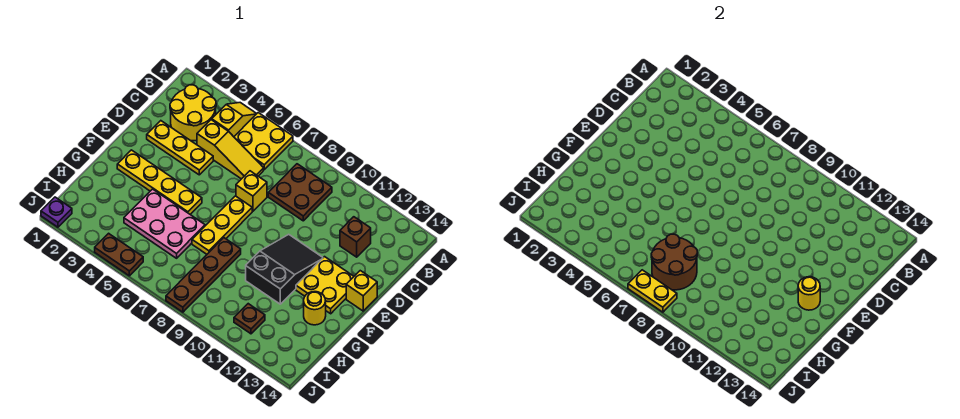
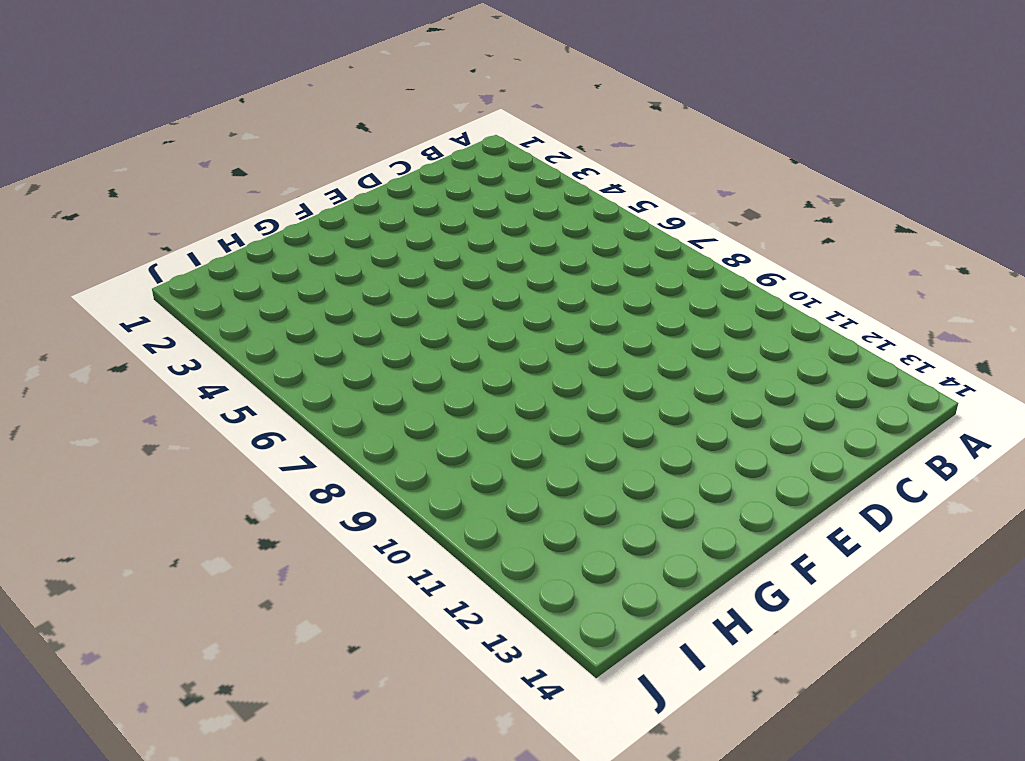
none -> yellow 1x2 slope [212,103,257,137]
none -> yellow 2x2 plate [234,113,293,169]
none -> yellow 2x2 round brick [170,85,216,141]

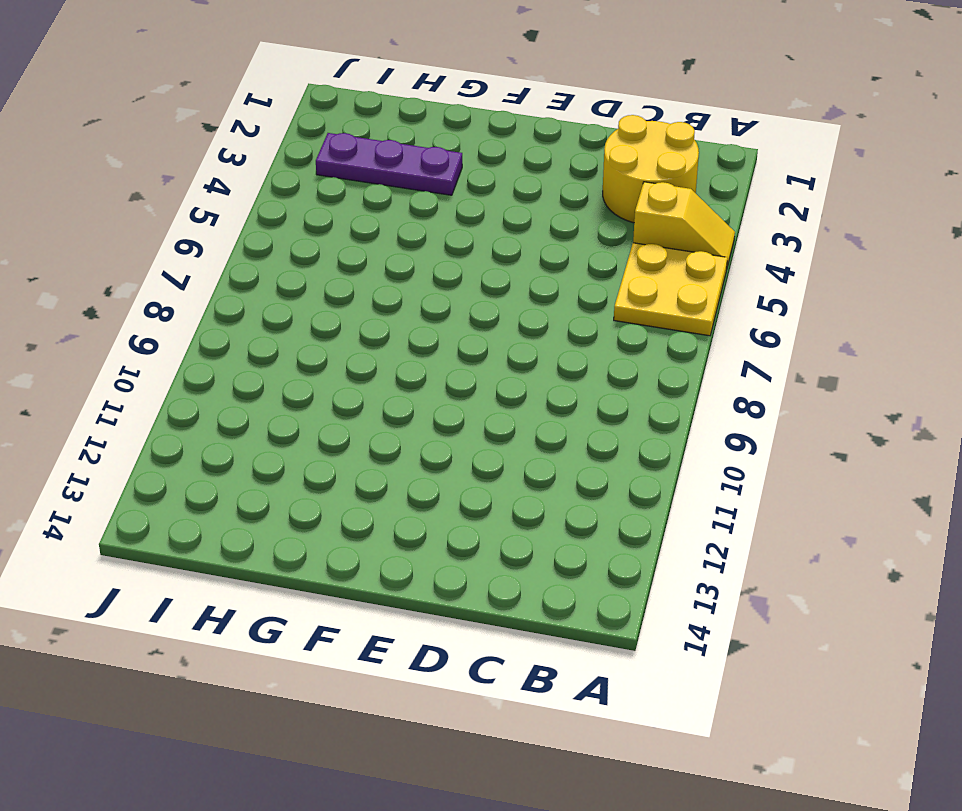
purple 1x3 plate [316,133,462,195] -> none
none -> brown 2x2 plate [268,164,332,221]
none -> yellow 1x3 slope [197,120,264,179]
none -> brown 1x1 brick [340,217,371,257]

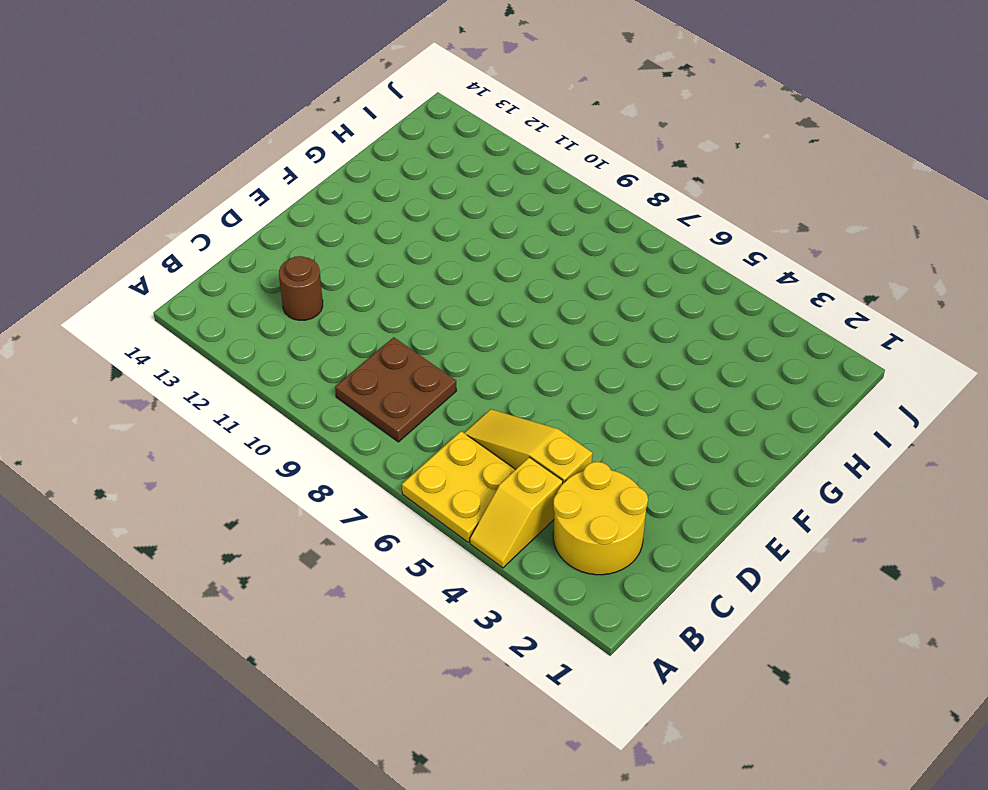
brown 1x1 round brick [279,256,323,320] -> brown 1x1 brick [340,217,371,257]
none -> yellow 1x3 plate [147,121,213,175]
none -> yellow 1x1 brick [236,171,267,211]
none -> yellow 1x3 plate [192,196,252,254]

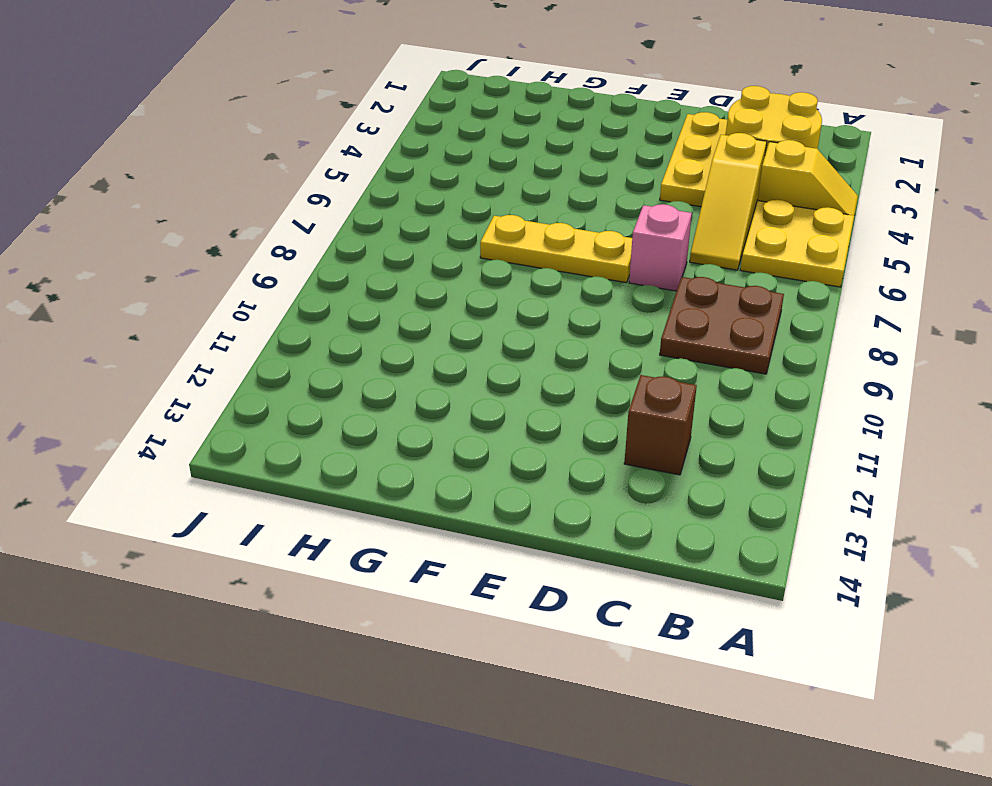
pink 1x1 brick [629,204,692,291] -> yellow 1x1 brick [236,171,267,211]
none -> black 2x3 slope [246,234,323,304]
none -> yellow 2x2 plate [296,257,354,314]
none -> yellow 1x1 brick [346,271,377,311]

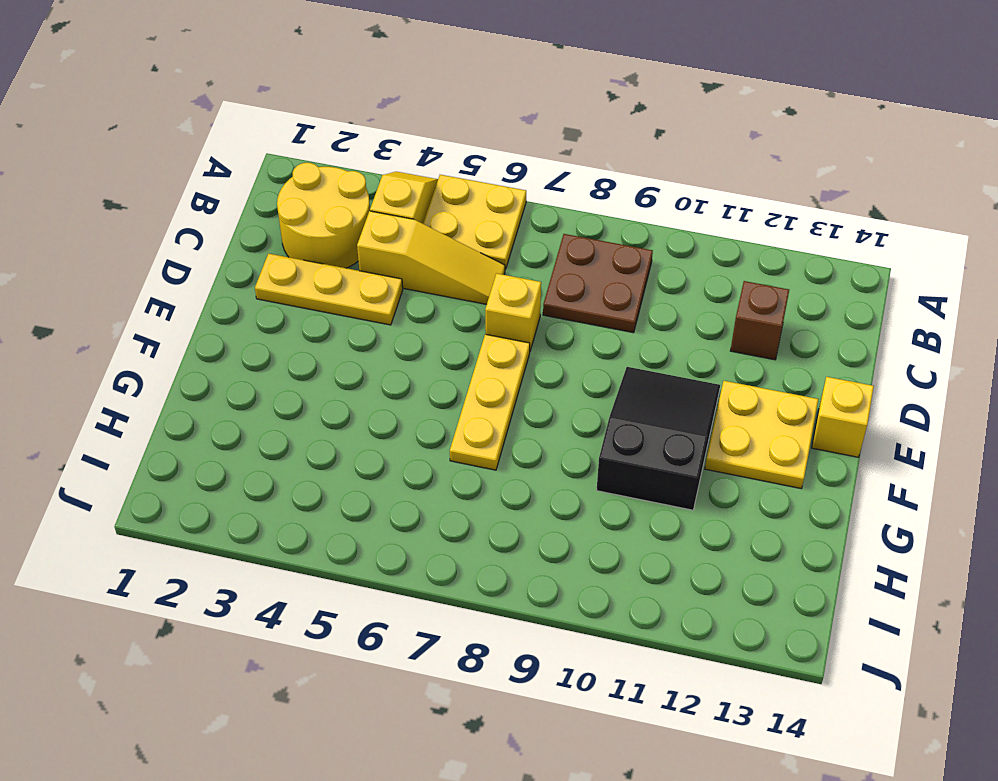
none -> yellow 1x4 plate [117,150,202,214]
none -> pink 2x3 plate [124,189,205,258]
none -> brown 1x4 plate [166,238,241,312]

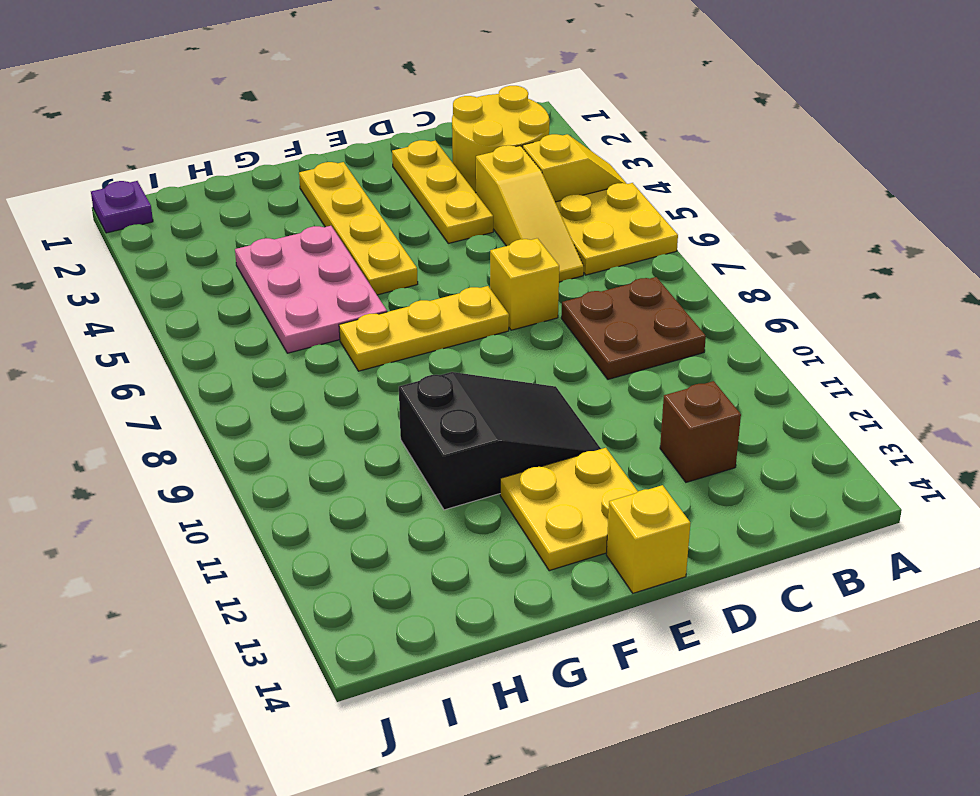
none -> brown 1x4 plate [166,238,241,312]
none -> yellow 1x1 round brick [304,292,326,325]
none -> brown 1x1 plate [234,304,265,334]

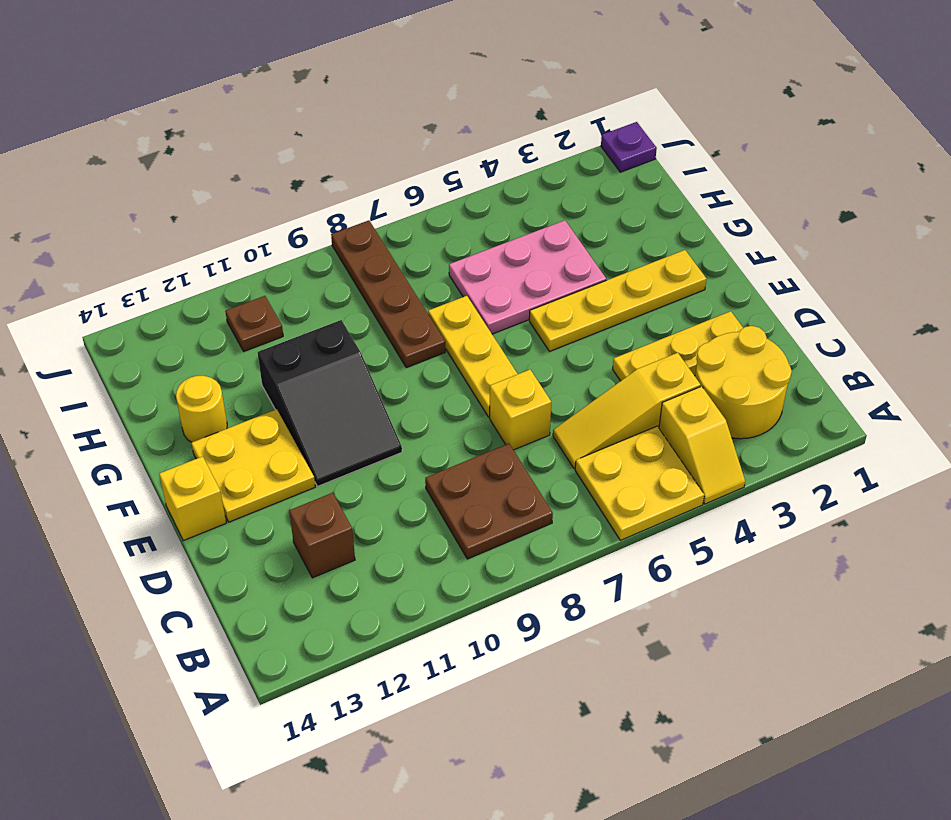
none -> brown 1x2 plate [95,233,143,276]
none -> yellow 1x1 round brick [798,277,820,310]
none -> brown 2x2 round brick [651,234,698,290]

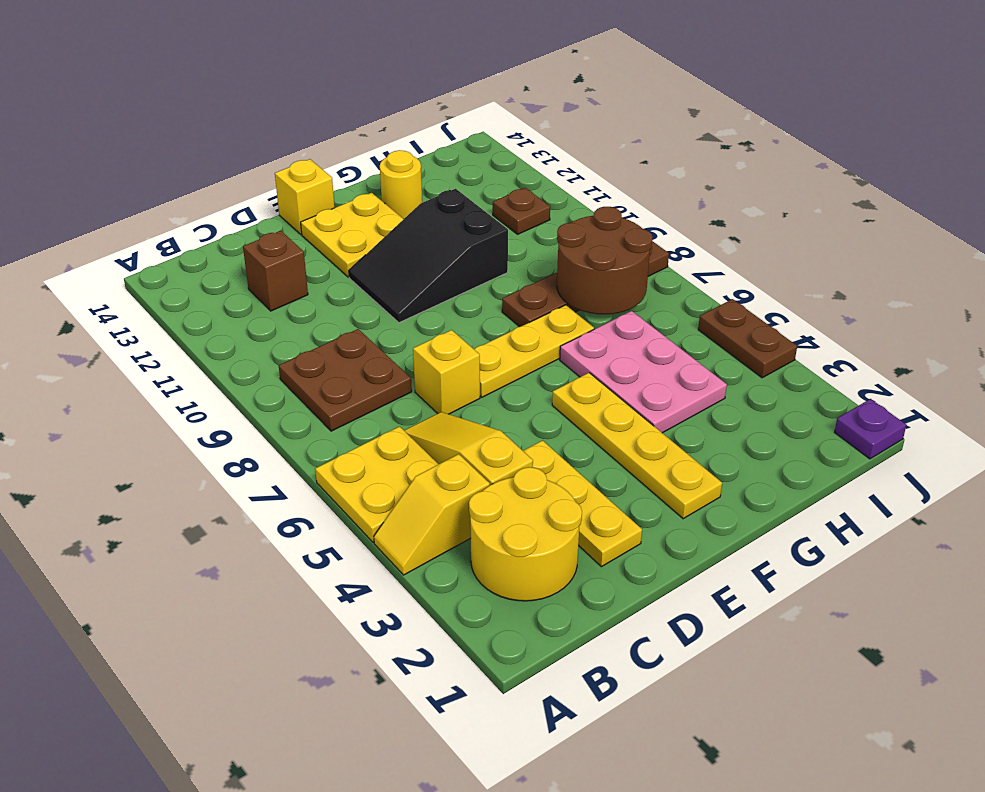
none -> yellow 1x1 round brick [798,277,820,310]
none -> yellow 1x2 plate [628,270,677,312]

